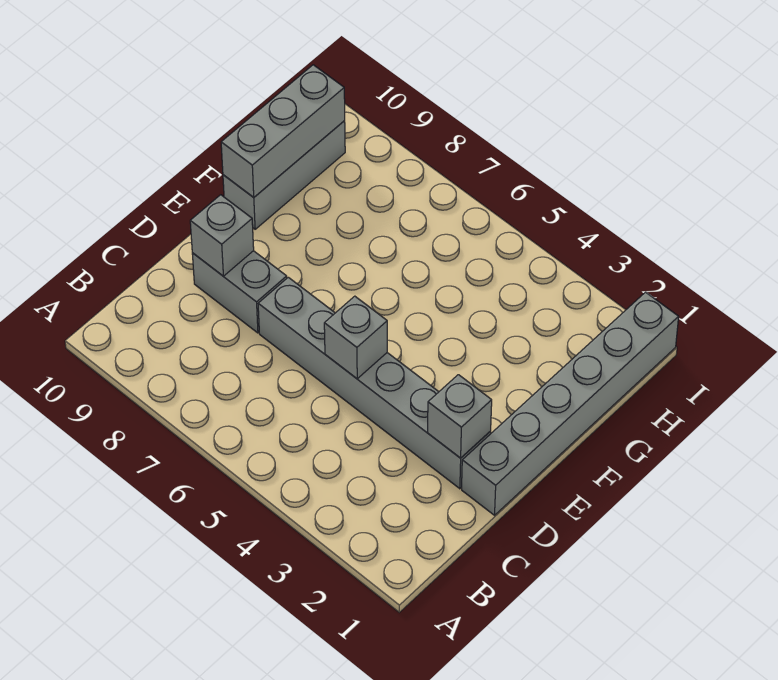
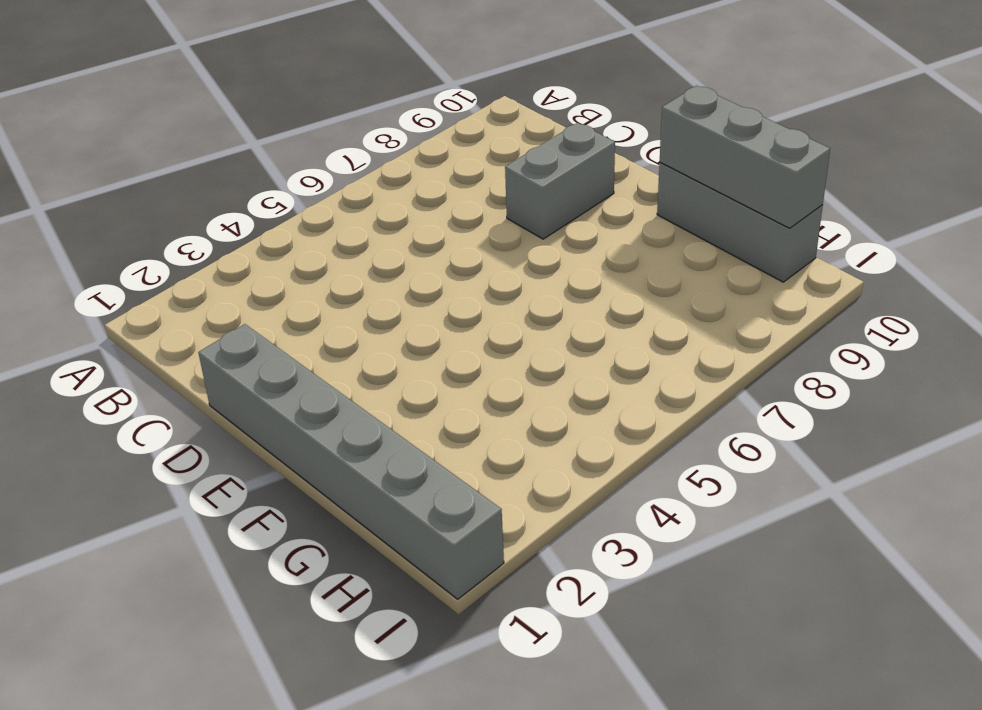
none -> grey 1x6 brick [258,277,491,489]
none -> grey 1x1 brick [428,375,492,458]

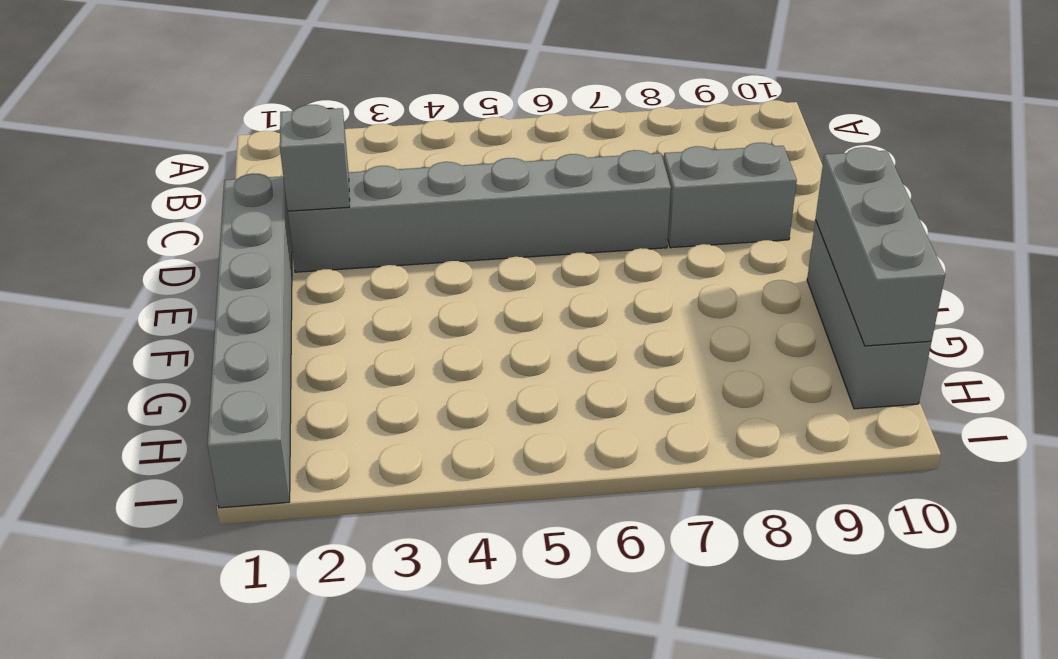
none -> grey 1x1 brick [324,296,387,379]
none -> grey 1x1 brick [190,195,254,276]

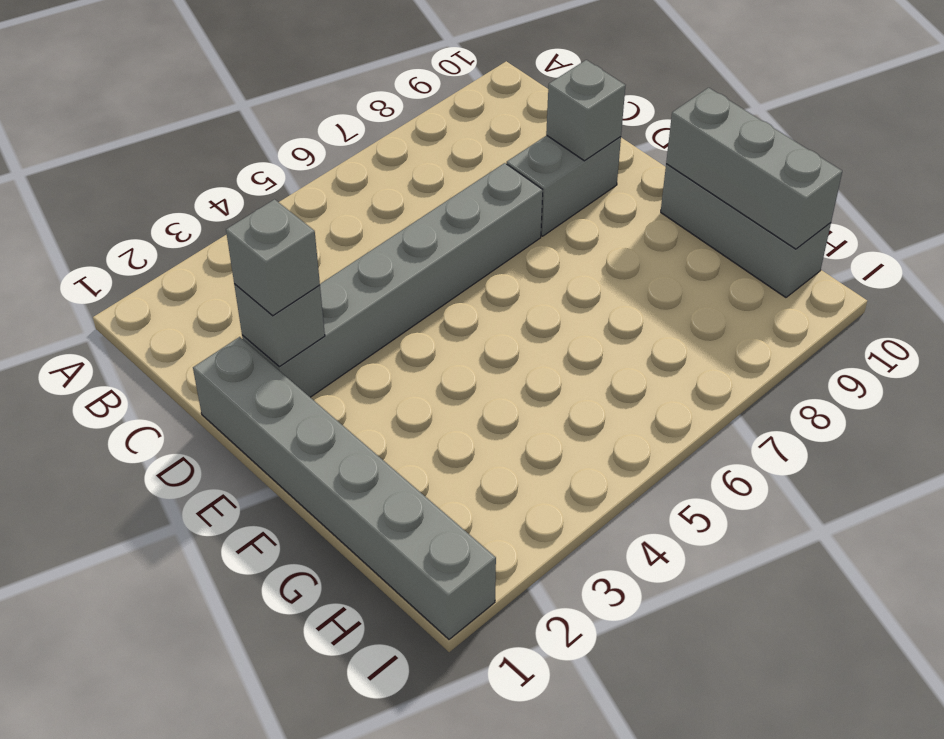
grey 1x1 brick [226,199,320,316] -> grey 1x1 brick moved to [324,296,387,379]

